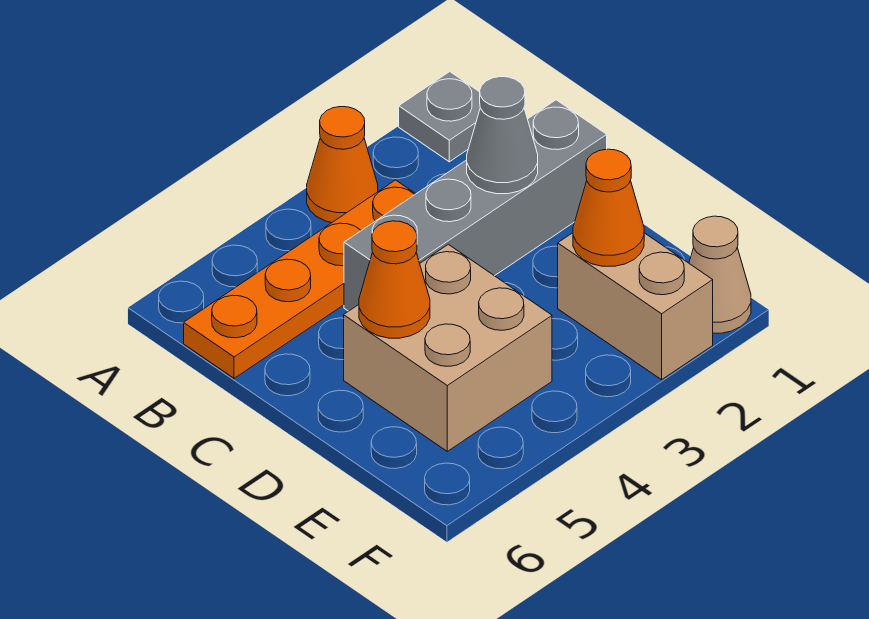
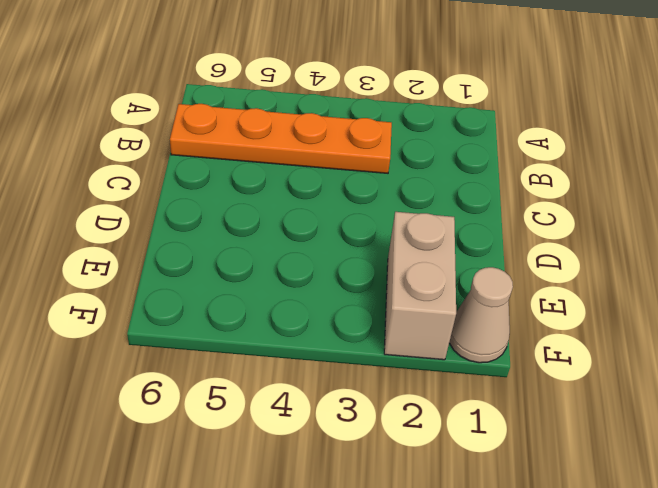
none -> grey 1x1 plate [399,72,480,162]
none -> orange 1x1 cone [307,107,378,223]

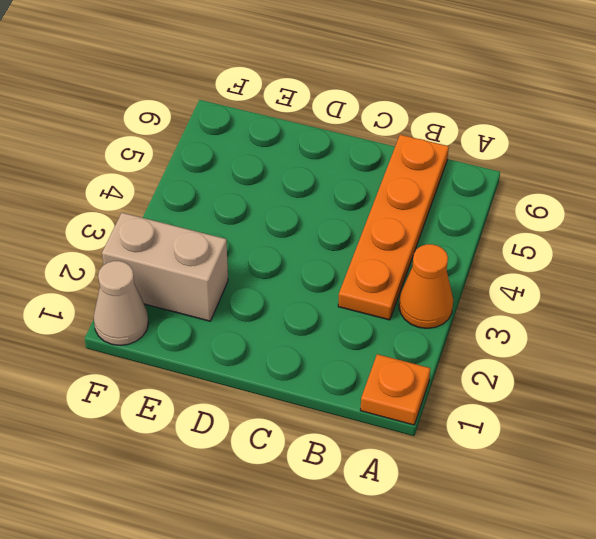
orange 1x1 plate [360,354,430,425] -> grey 1x1 plate [399,72,480,162]
none -> grey 1x4 brick [344,100,607,311]
none -> tan 2x2 brick [344,244,552,451]

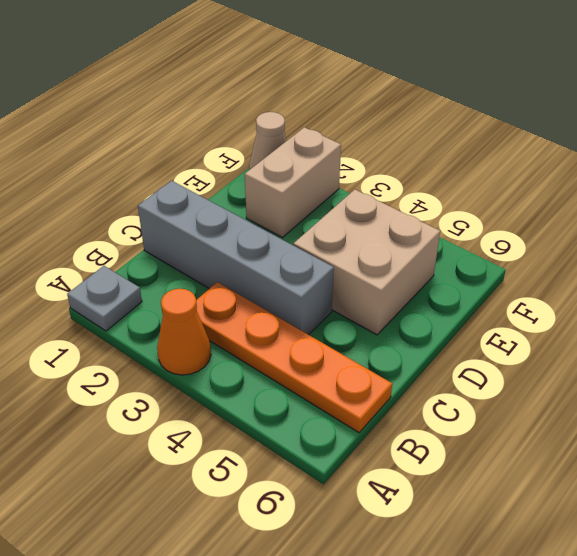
none -> grey 1x1 cone [467,77,538,194]
none -> orange 1x1 cone [359,221,430,338]

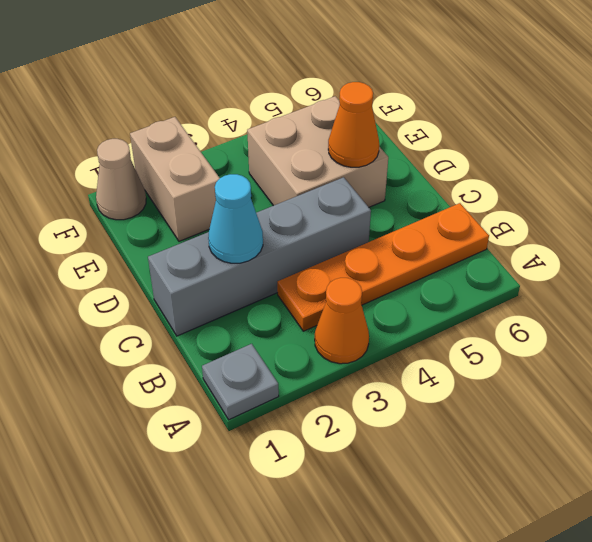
cyan 1x1 cone [208,174,263,263] -> grey 1x1 cone [467,77,538,194]
none -> orange 1x1 cone [573,149,644,266]

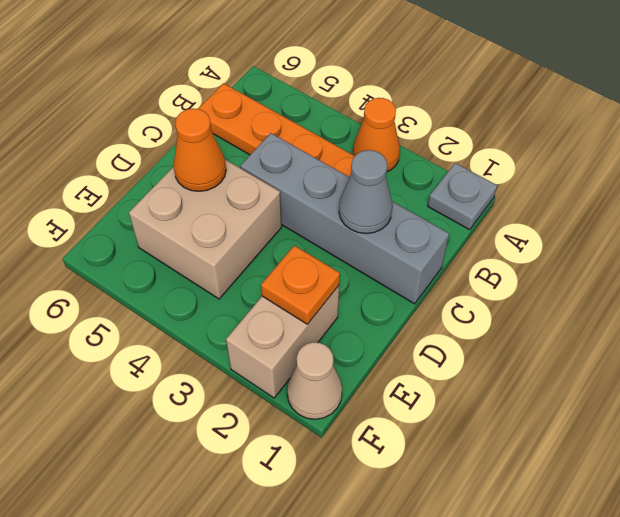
orange 1x1 plate [261,245,340,324] -> orange 1x1 cone [573,149,644,266]

